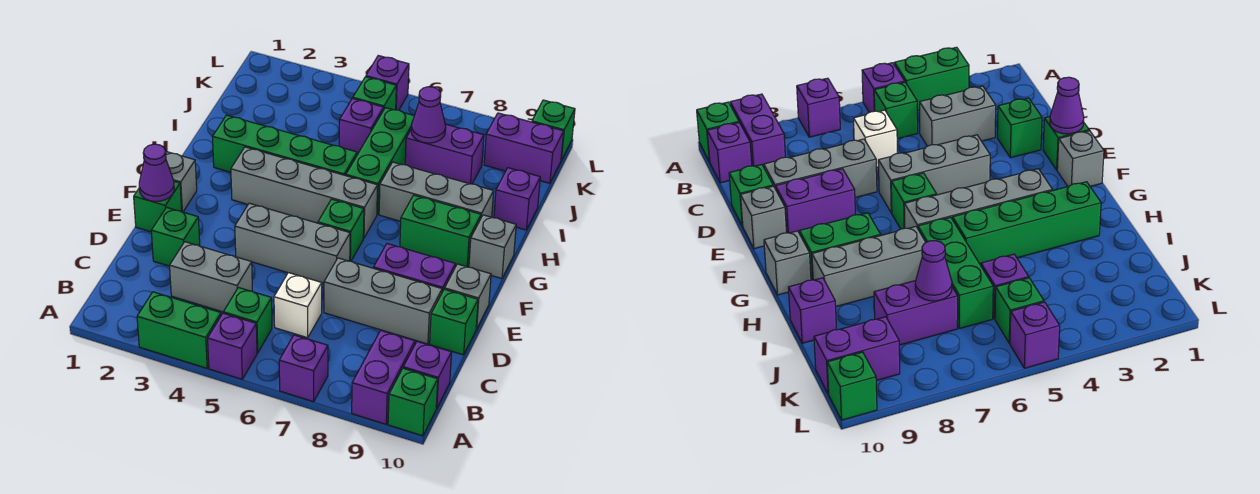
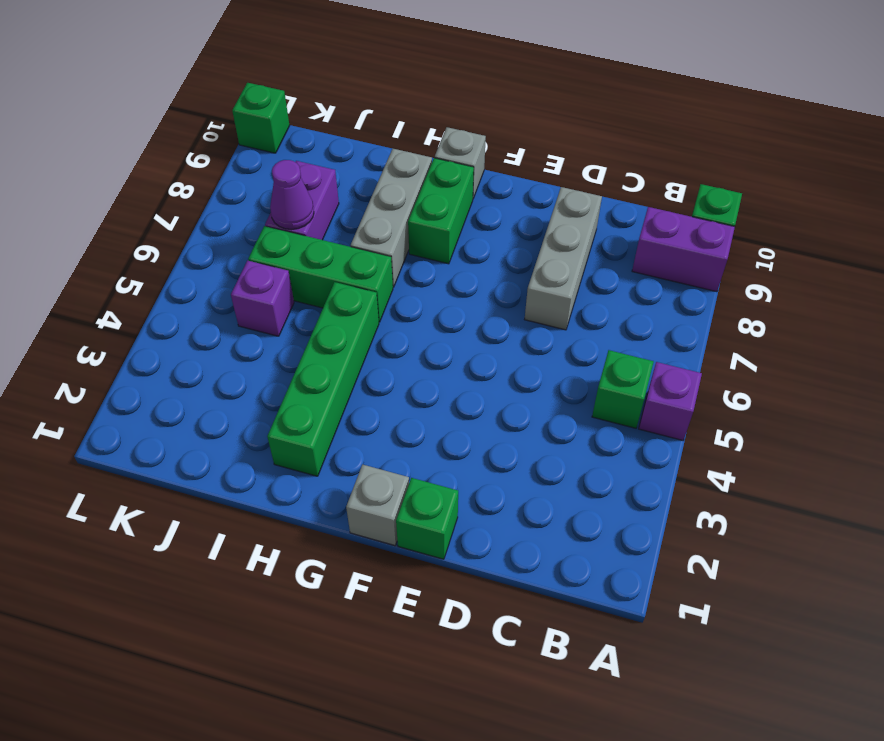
none -> green 1x2 brick [137,292,221,368]
none -> purple 1x1 brick [279,335,328,402]
none -> purple 1x1 brick [403,342,452,408]
none -> grey 1x2 brick [170,242,252,312]

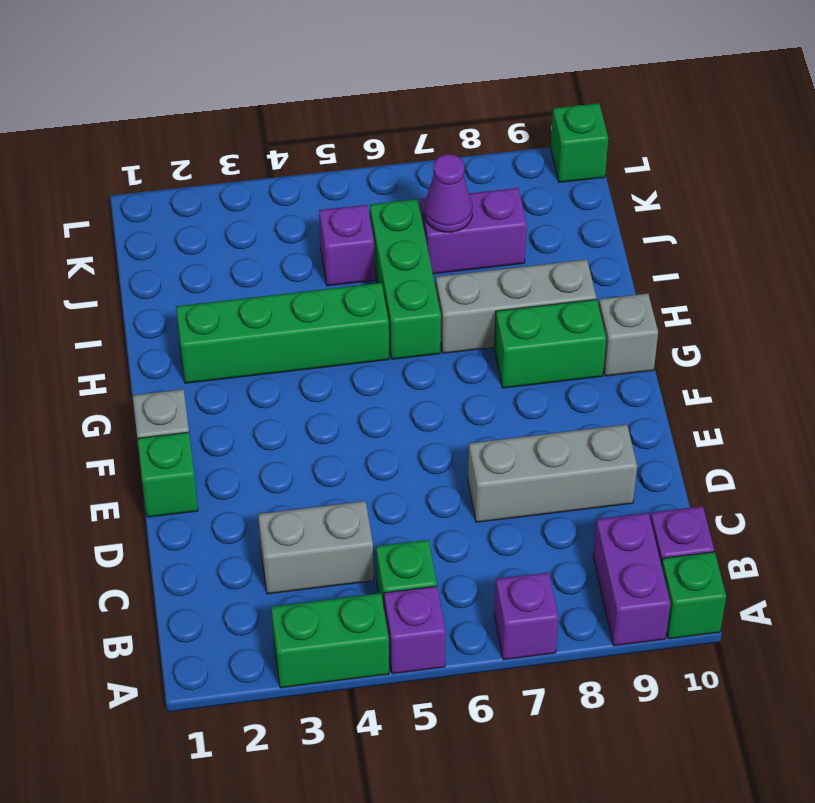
none -> white 1x1 brick [274,273,322,338]
none -> green 1x1 brick [151,207,200,266]
none -> green 1x1 brick [430,289,478,355]
none -> grey 1x3 brick [235,203,350,283]

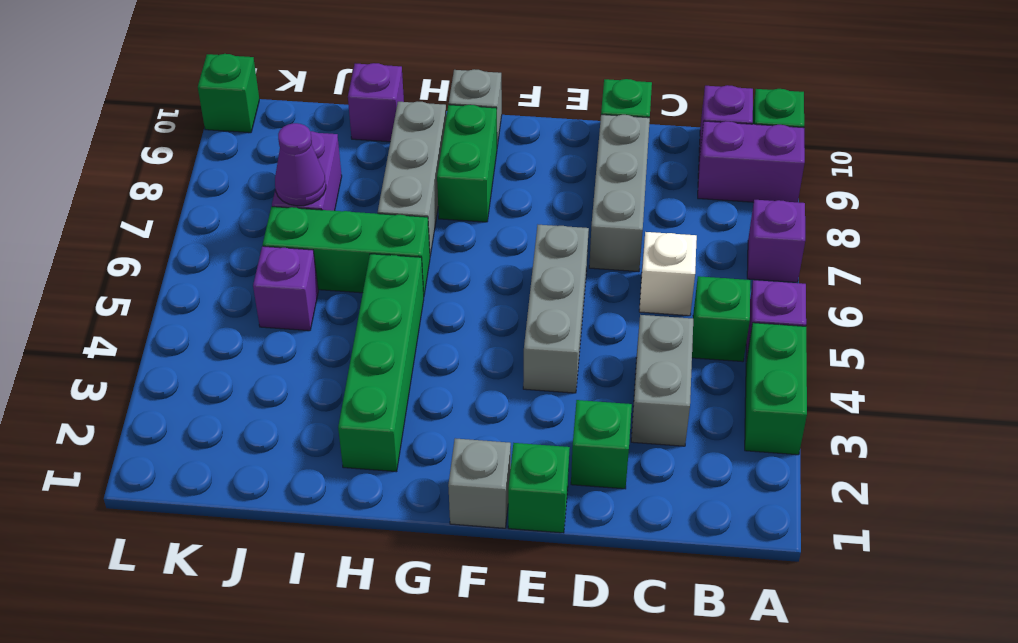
none -> purple 1x2 brick [374,244,455,292]
none -> grey 1x1 brick [445,264,491,329]
none -> green 1x1 brick [318,199,364,261]
none -> grey 1x4 brick [231,147,378,238]

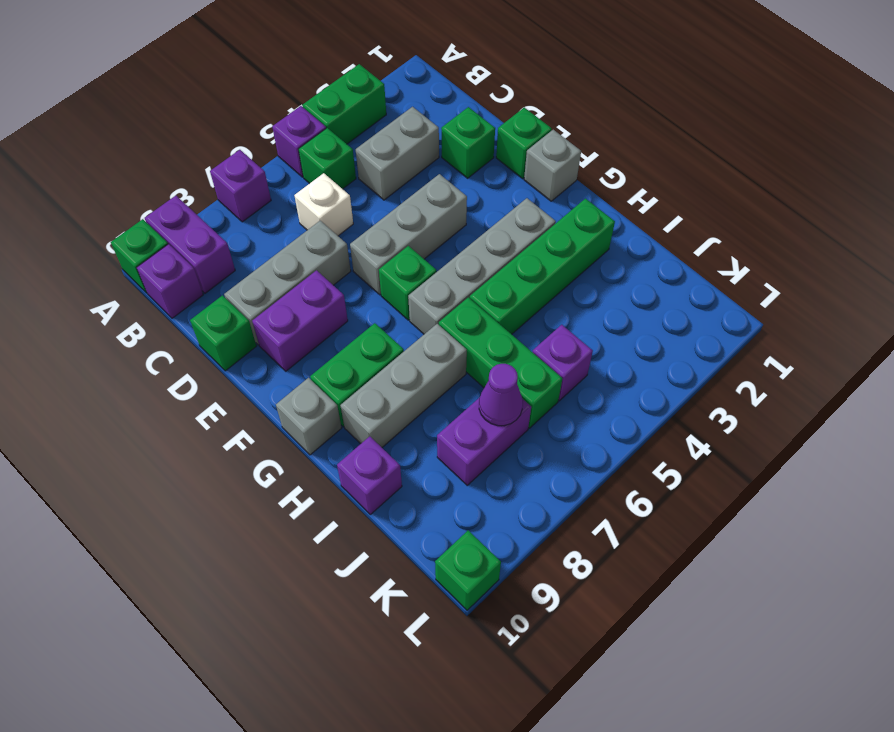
none -> grey 1x1 brick [445,264,491,329]
none -> green 1x1 brick [353,77,396,110]
none -> purple 1x2 brick [484,113,564,183]
none -> purple 1x1 brick [366,56,409,110]

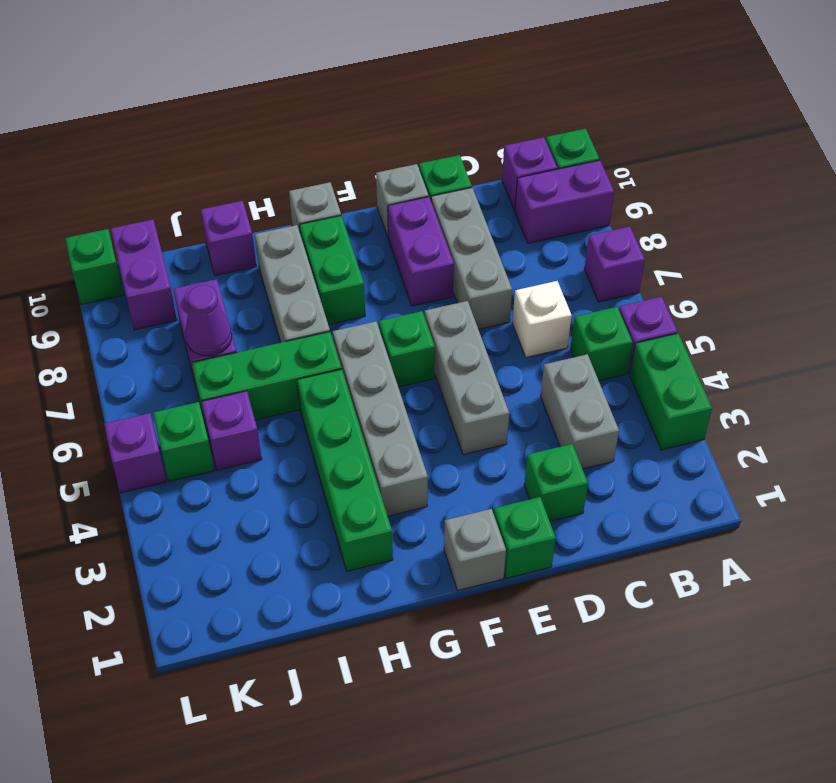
none -> purple 1x1 cone [139,144,174,201]

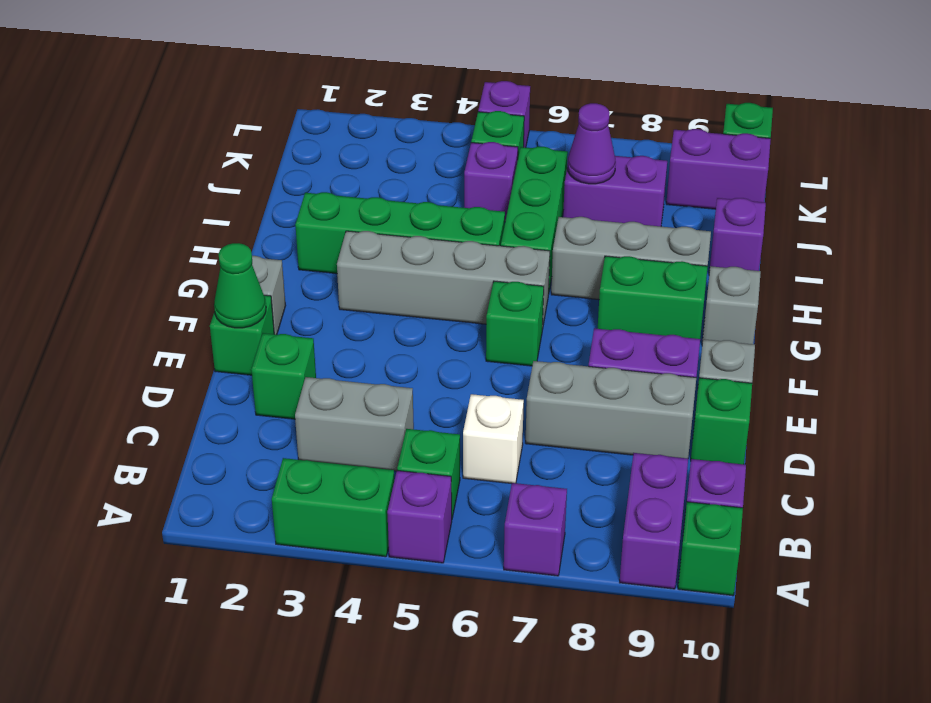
green 1x1 cone [214,243,266,328] -> purple 1x1 cone [139,144,174,201]
none -> grey 1x3 brick [235,203,350,283]

